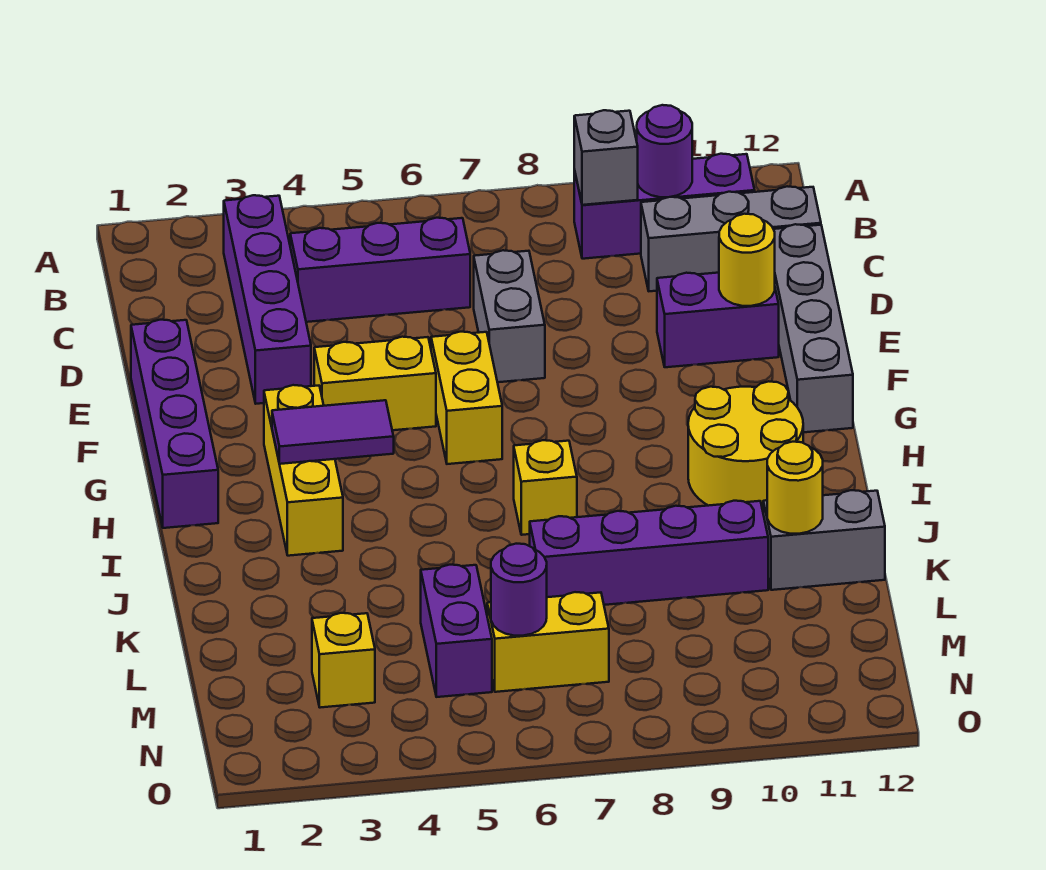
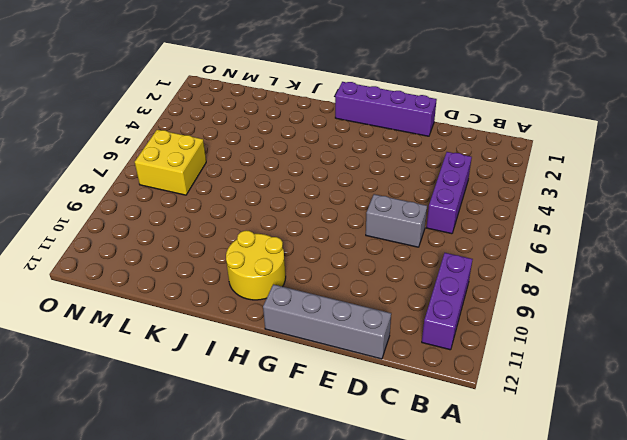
yellow 2x2 brick [135,130,206,195] -> yellow 1x2 brick [487,592,609,692]
none -> purple 1x4 brick [224,195,311,404]
none -> grey 1x3 brick [641,186,821,291]
none -> purple 1x2 brick [657,273,779,367]

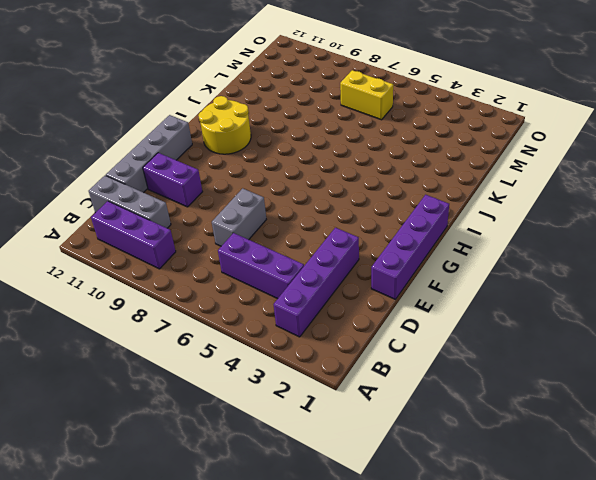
none -> yellow 1x2 brick [314,337,436,430]
none -> yellow 1x2 brick [431,332,502,464]
none -> yellow 1x3 brick [264,385,343,556]

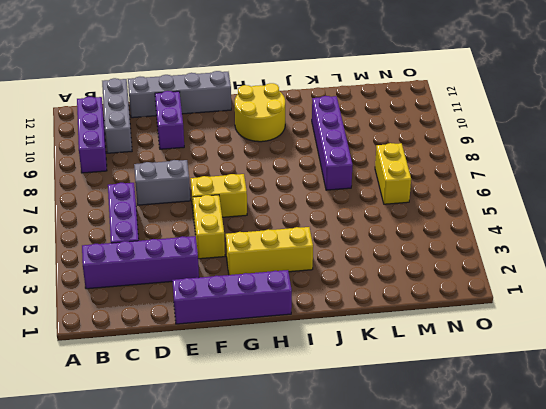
none -> yellow 1x1 brick [514,440,577,535]
none -> grey 1x2 brick [763,490,885,590]
none -> purple 1x2 brick [421,565,492,697]

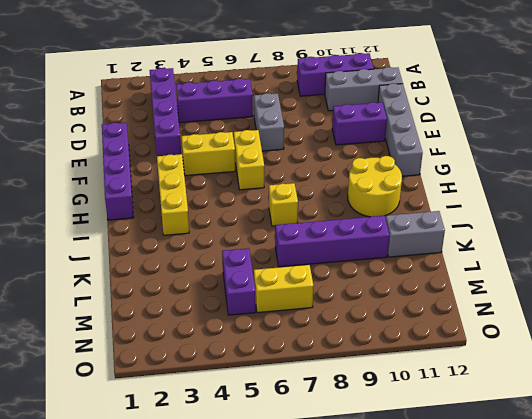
none -> yellow 1x1 brick [312,613,375,708]
none -> grey 1x1 brick [574,110,638,205]
none -> purple 1x1 round brick [637,105,692,197]

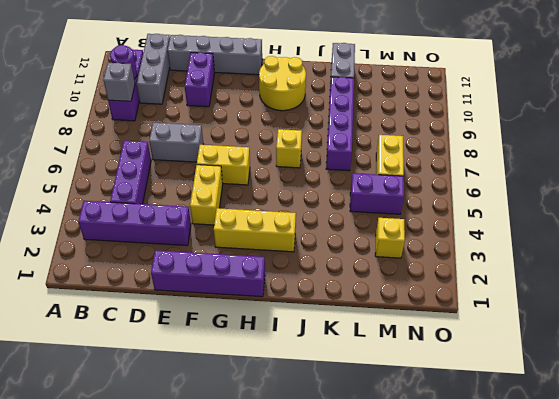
none -> yellow 1x1 round brick [719,214,775,306]
none -> purple 1x2 tile [272,400,394,464]
none -> yellow 1x1 round brick [767,442,823,534]

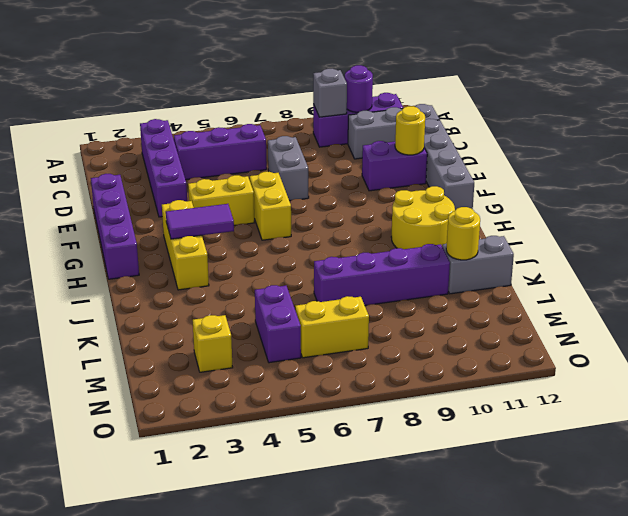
none -> yellow 1x1 brick [514,440,577,535]
none -> purple 1x1 round brick [491,544,547,636]

